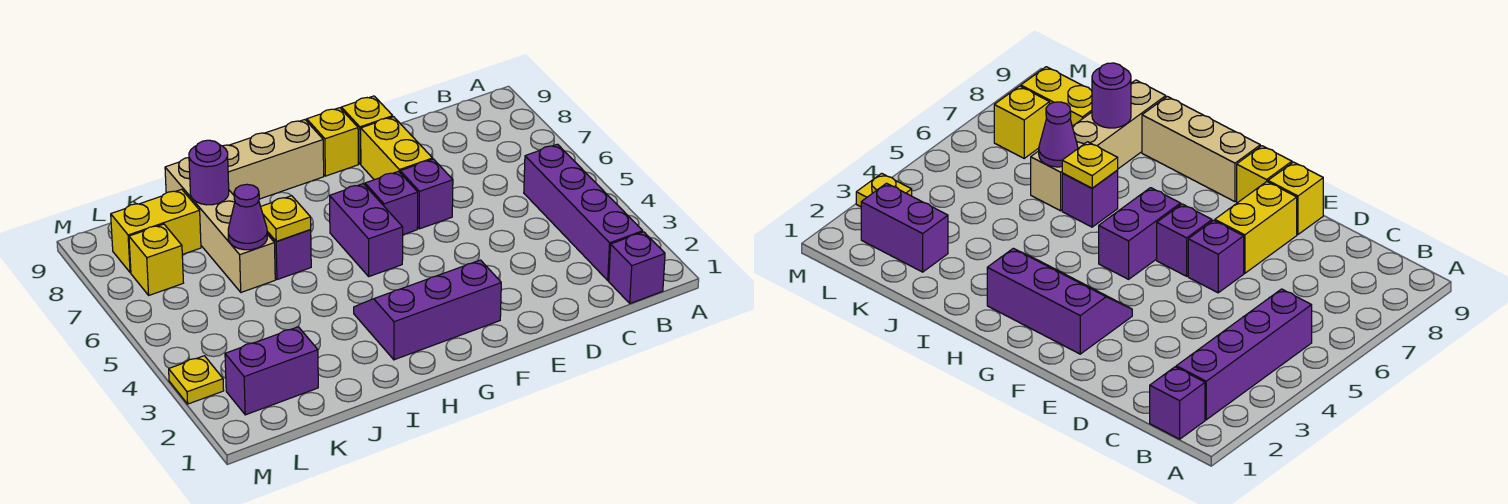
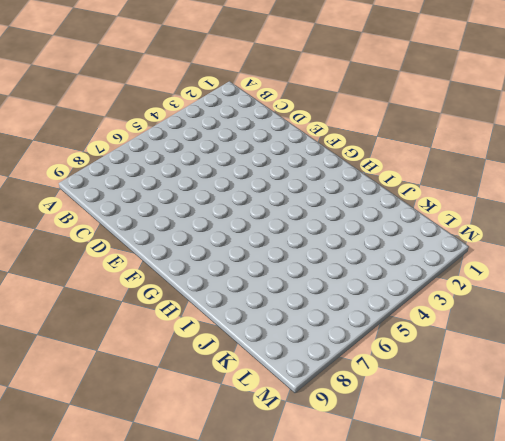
none -> purple 1x1 brick [609,232,665,303]
none -> purple 1x4 brick [524,144,643,281]
none -> purple 1x1 brick [400,159,453,229]

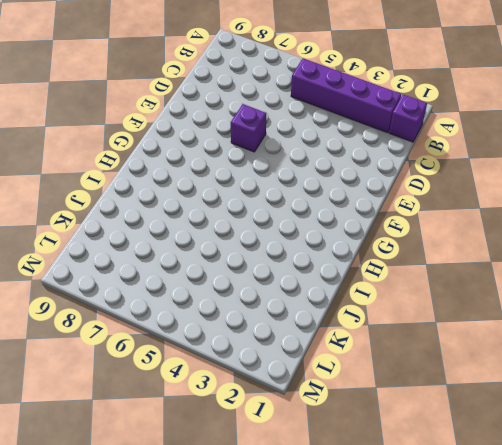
none -> yellow 1x2 brick [361,117,433,180]
none -> yellow 1x1 brick [341,96,393,164]
none -> purple 2x3 slope [354,260,501,360]

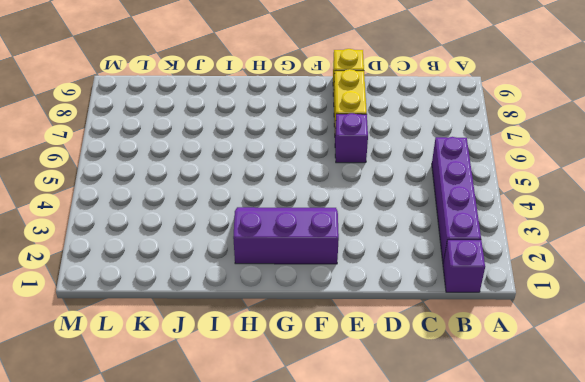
none -> purple 1x1 brick [365,171,418,235]
none -> yellow 1x1 brick [307,108,358,176]
none -> purple 1x2 brick [330,184,403,276]

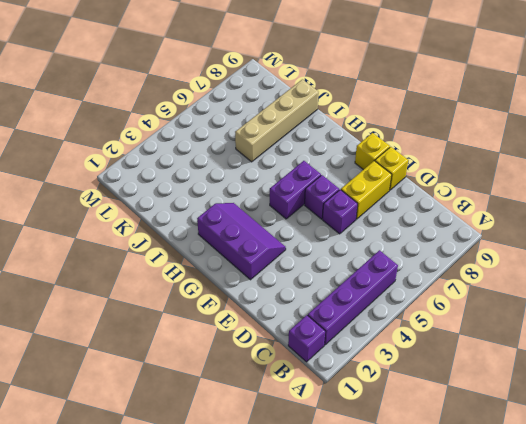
none -> tan 1x3 brick [223,120,324,199]
none -> purple 1x1 brick [267,229,311,280]
none -> purple 1x2 brick [225,327,318,415]

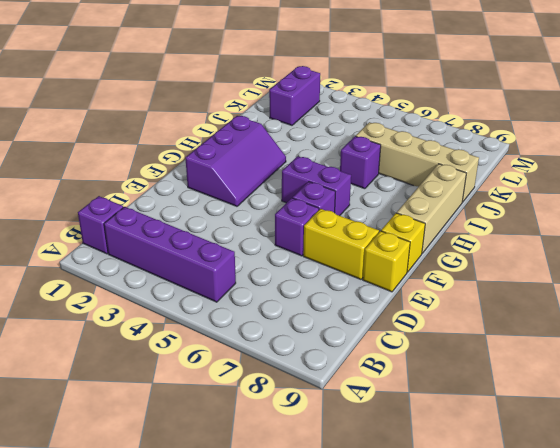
none -> yellow 1x2 brick [111,189,201,273]
none -> yellow 1x1 brick [129,224,183,295]
none -> yellow 1x1 plate [169,356,224,404]

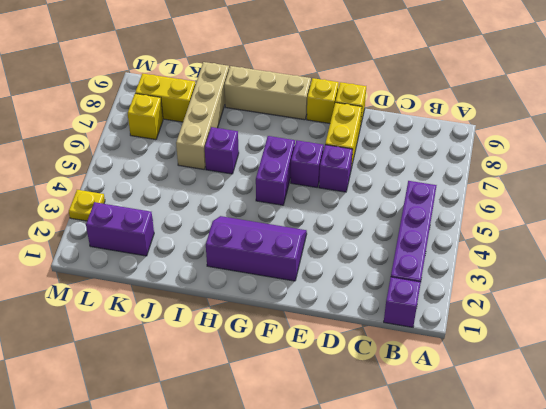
none -> yellow 1x1 plate [261,196,311,241]
none -> purple 1x1 cone [228,184,267,250]
none -> purple 1x1 round brick [189,140,229,205]

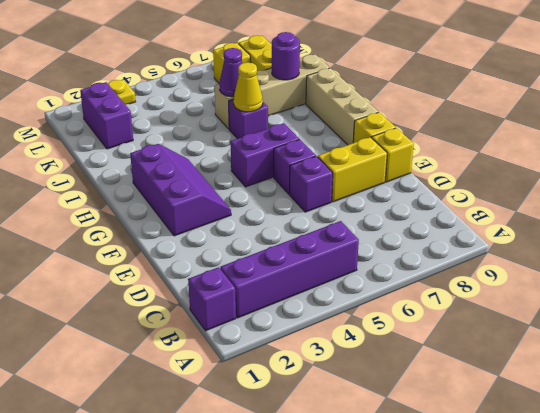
yellow 1x1 cone [234,62,263,112] -> yellow 1x1 plate [261,196,311,241]

